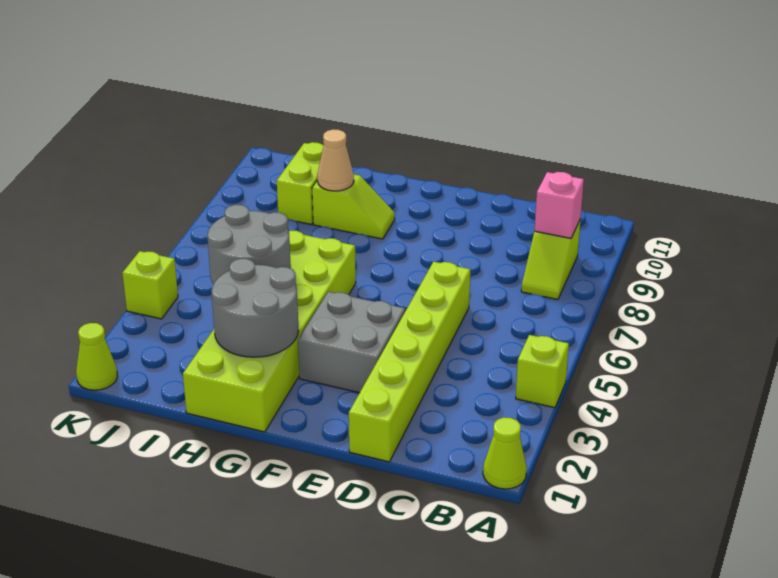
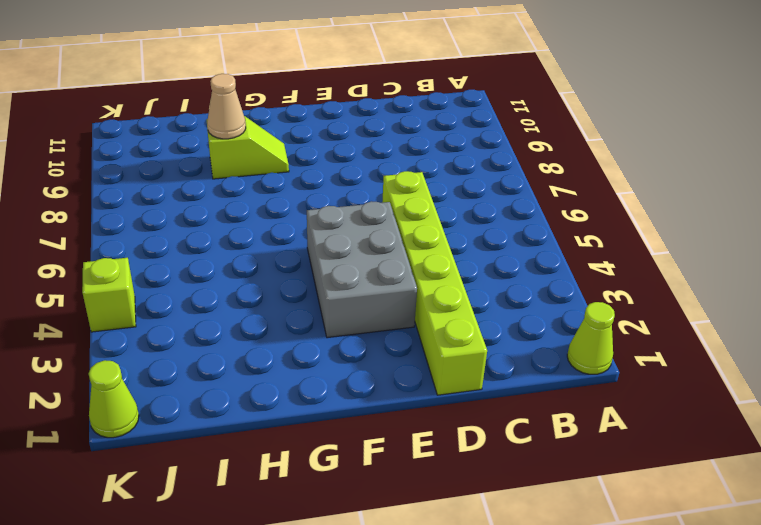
grey 2x3 brick [307,201,417,338] -> grey 2x2 brick [298,292,405,393]
none -> lime 1x1 brick [516,335,569,408]
none -> lime 1x2 slope [521,219,581,300]
none -> lime 2x6 brick [183,231,356,432]

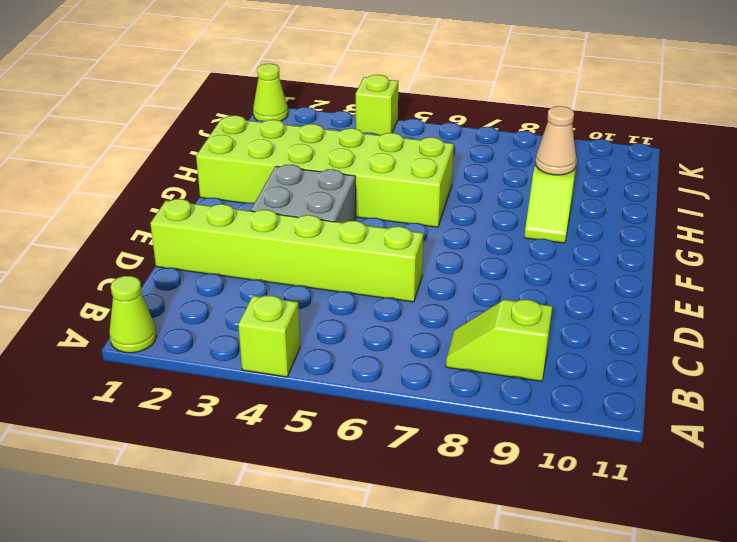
none -> lime 1x2 brick [277,142,324,225]
none -> pink 1x1 brick [534,172,584,238]
none -> grey 2x2 round brick [212,259,299,357]

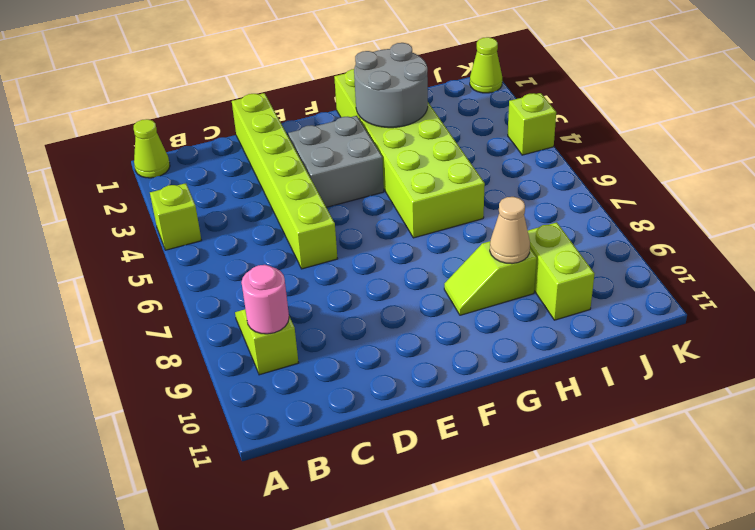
pink 1x1 round brick [241,265,289,334] -> pink 1x1 brick [534,172,584,238]
none -> grey 2x2 round brick [207,205,291,284]

